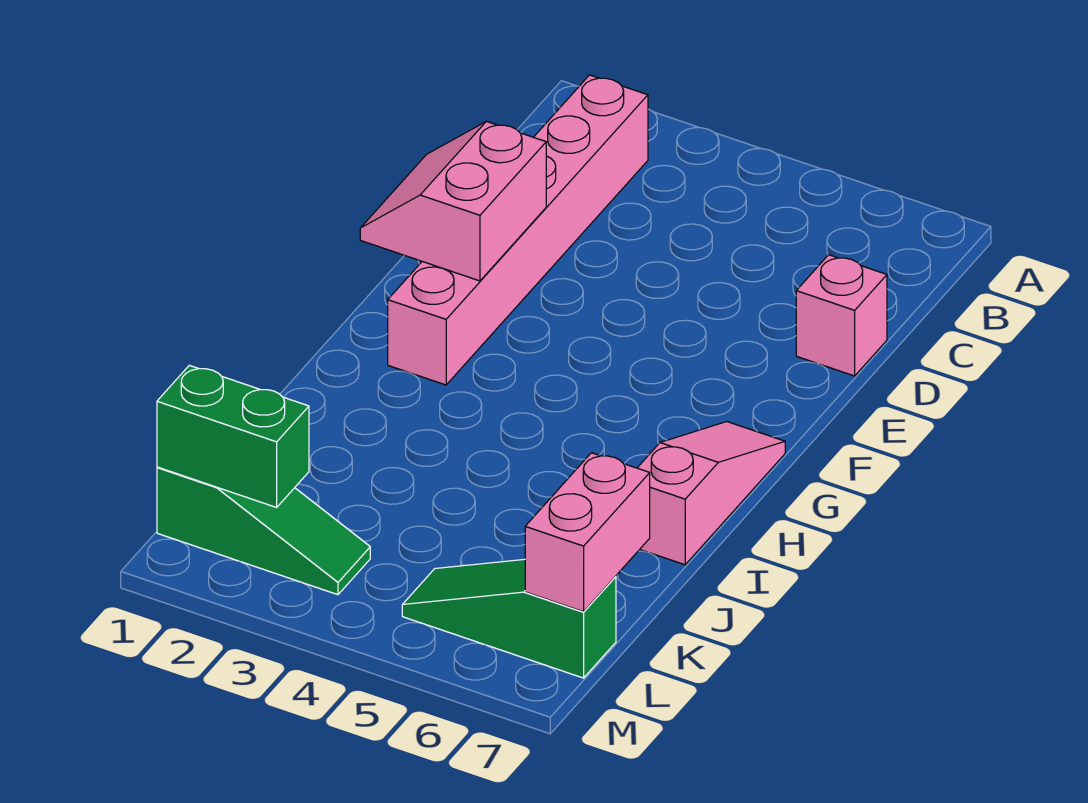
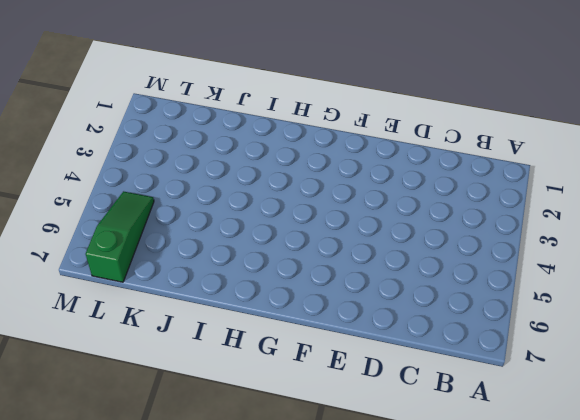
none -> pink 1x6 brick [388,75,648,385]
none -> pink 1x1 brick [796,255,887,376]

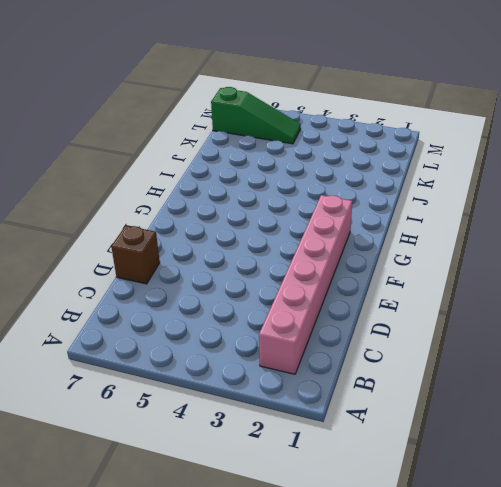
brown 1x1 brick [111,226,160,284] -> pink 1x1 brick [796,255,887,376]
none -> pink 1x3 slope [638,422,785,565]
none -> green 1x3 slope [157,467,370,595]

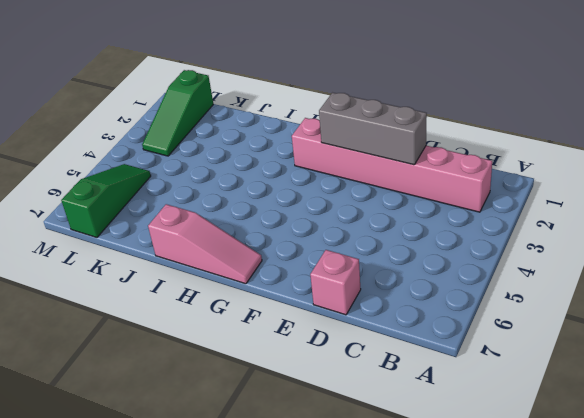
grey 1x3 brick [319,93,427,165] -> pink 2x2 slope [360,121,546,281]
none -> pink 1x2 brick [525,453,650,612]
none -> green 1x2 brick [157,365,309,507]

